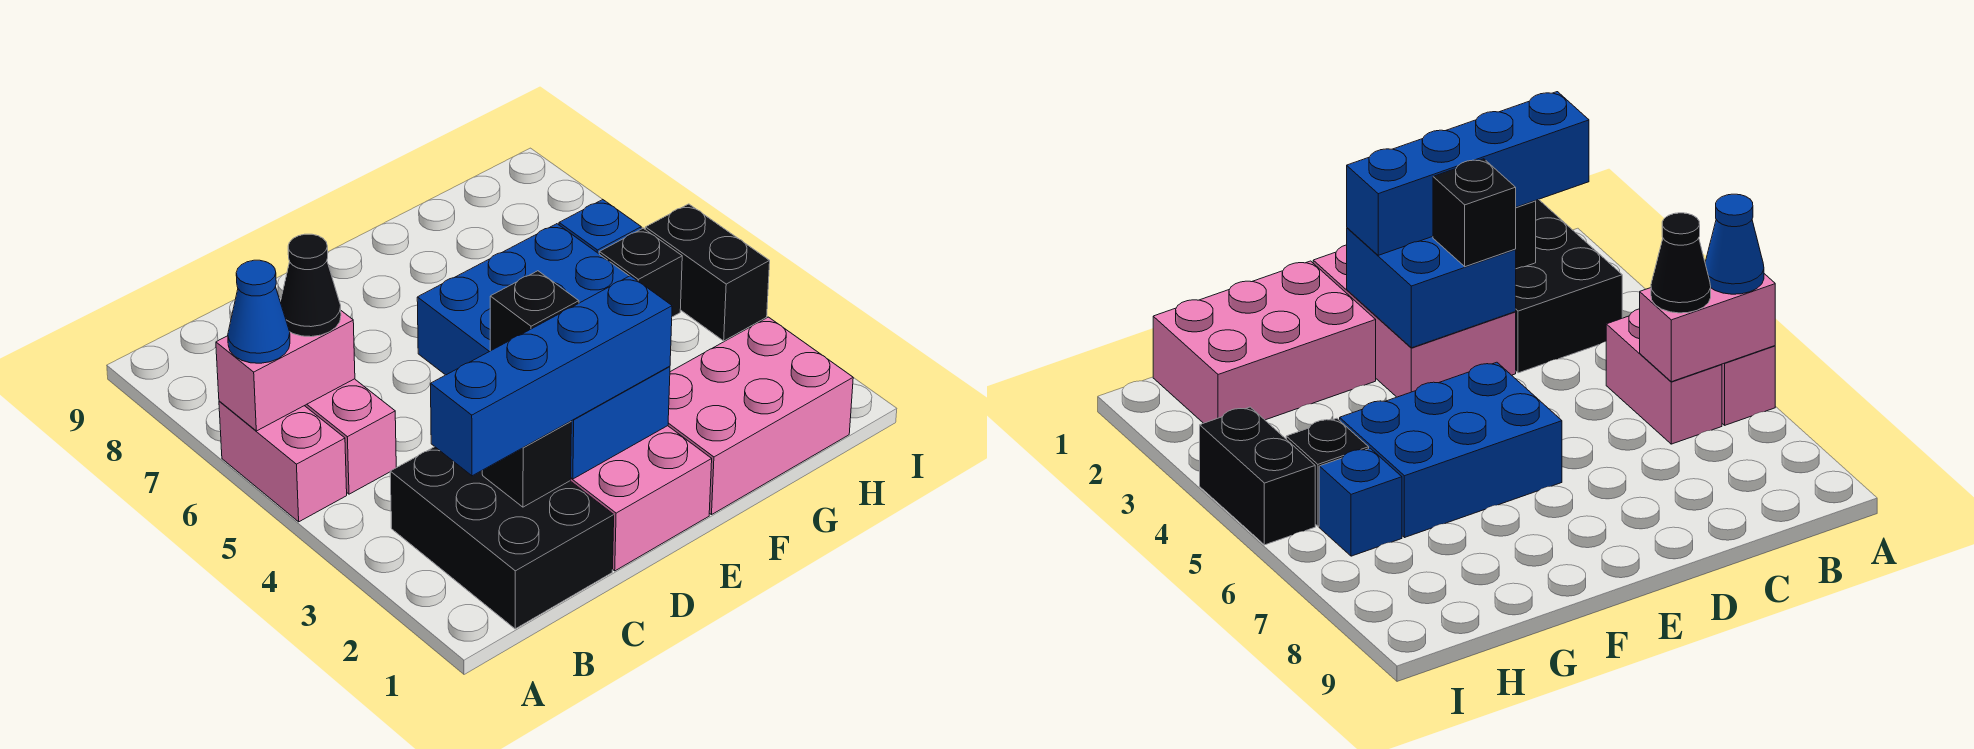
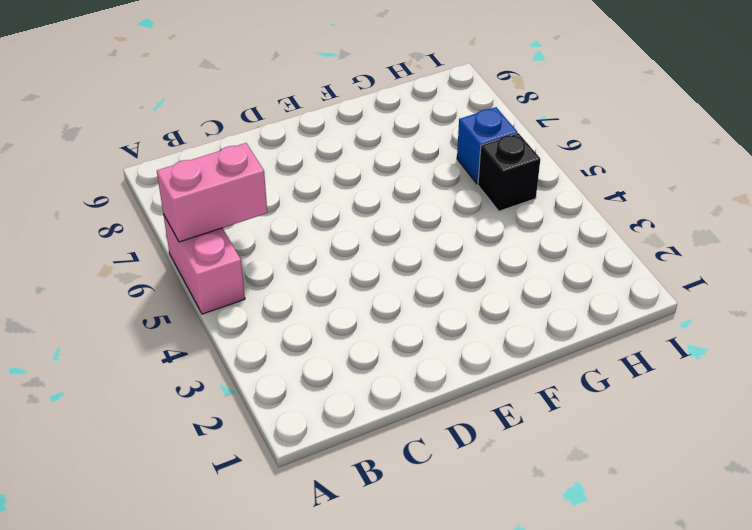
none -> black 2x3 brick [390,447,614,629]
none -> pink 1x2 brick [305,379,396,494]
none -> pink 2x3 brick [570,426,712,571]

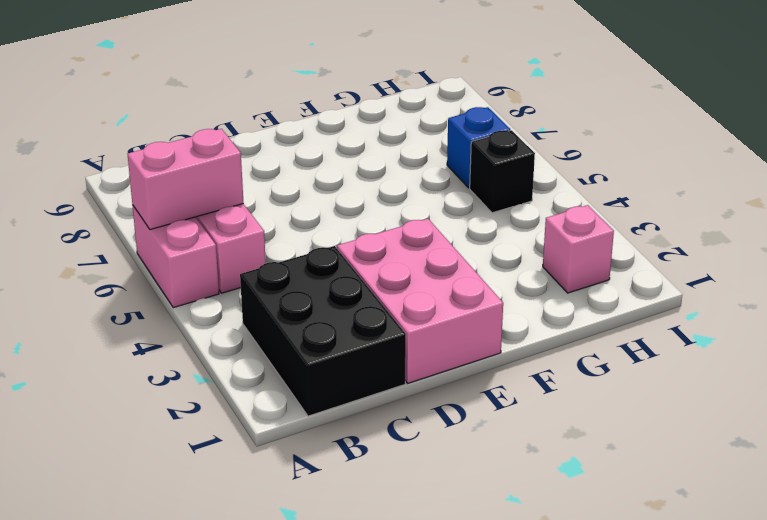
pink 1x1 brick [543,205,614,293] -> pink 2x3 brick [668,317,853,515]
none -> blue 2x3 brick [417,224,629,375]
none -> black 1x2 brick [645,204,770,341]
none -> black 1x1 brick [482,421,571,507]

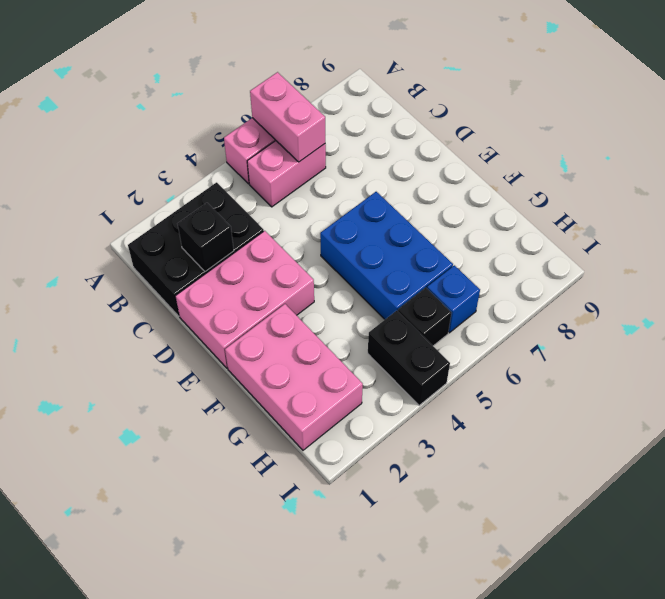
black 1x2 brick [368,311,450,405] -> black 1x2 brick turned to [645,204,770,341]
none -> blue 2x2 brick [571,366,670,479]
none -> blue 1x1 cone [228,260,290,363]
none -> blue 1x4 brick [431,276,672,476]

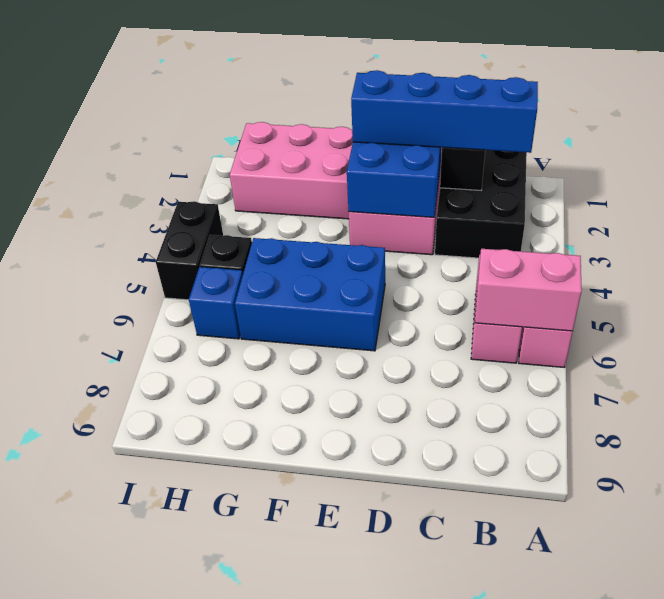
none -> blue 1x1 cone [228,260,290,363]
none -> black 1x1 cone [280,234,341,337]
none -> black 1x1 brick [490,271,579,351]

